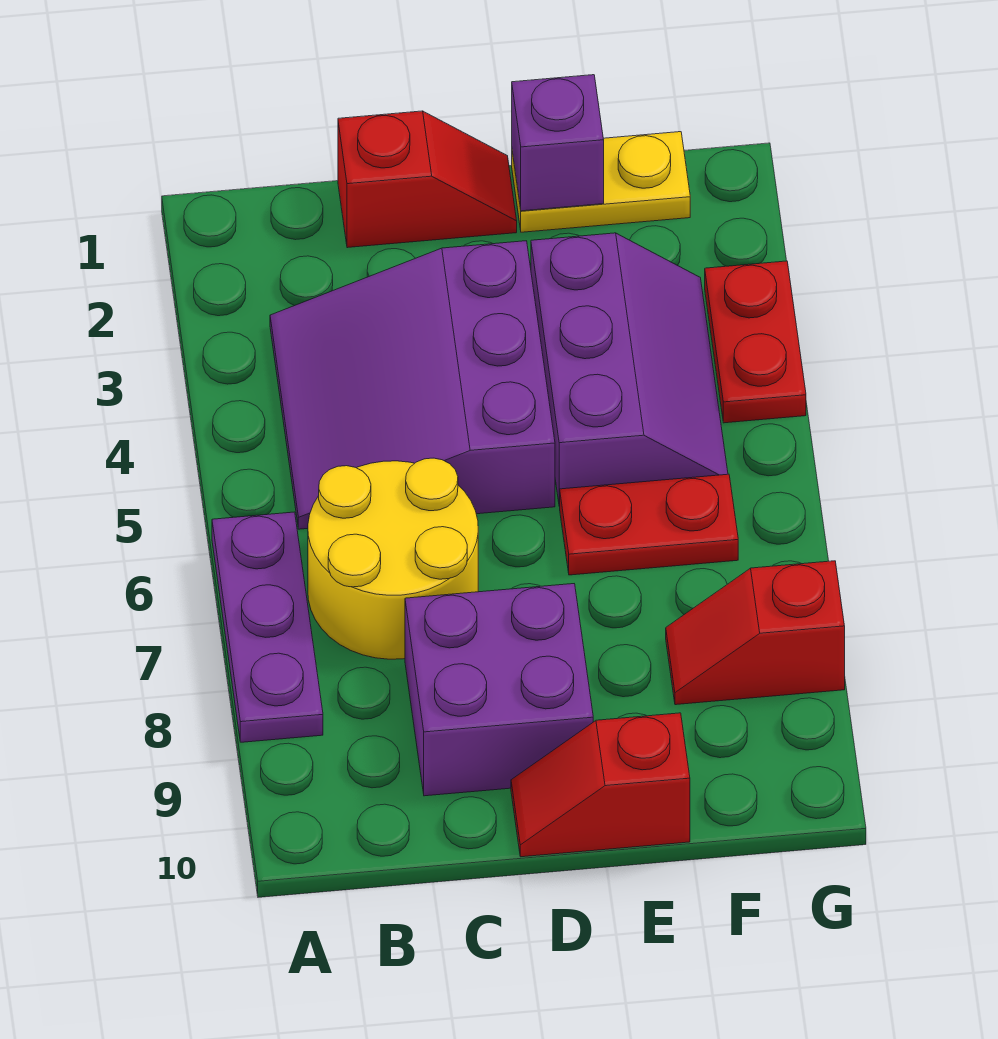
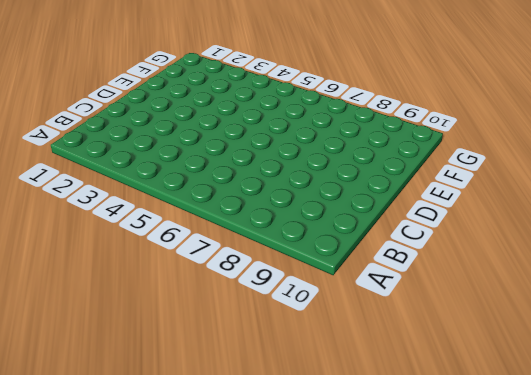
none -> purple 1x3 plate [212,512,323,742]
none -> purple 3x3 slope [270,241,555,529]
none -> yellow 2x2 round brick [308,458,478,659]

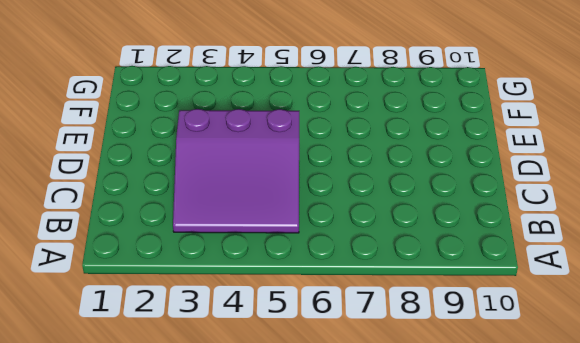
none -> purple 1x3 plate [212,512,323,742]
none -> yellow 2x2 round brick [308,458,478,659]
none -> red 1x2 slope [338,111,517,248]

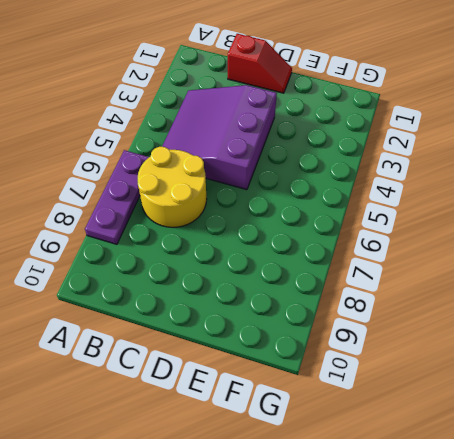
none -> purple 2x2 brick [405,584,593,796]
none -> red 1x2 slope [511,713,690,857]
none -> yellow 1x2 plate [512,132,690,232]

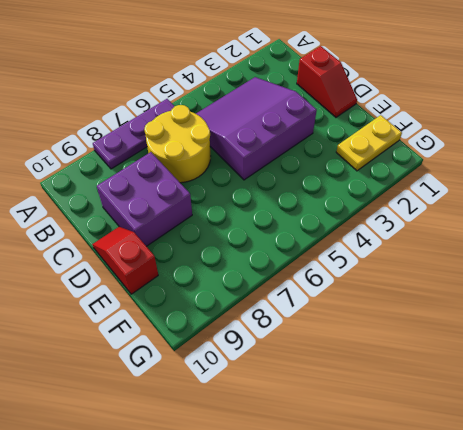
yellow 1x2 plate [336,115,402,171] -> yellow 1x2 plate turned to [512,132,690,232]
none -> purple 2x3 slope [531,233,728,506]
none -> red 1x2 plate [559,474,738,575]
none -> red 1x2 slope [666,561,845,705]

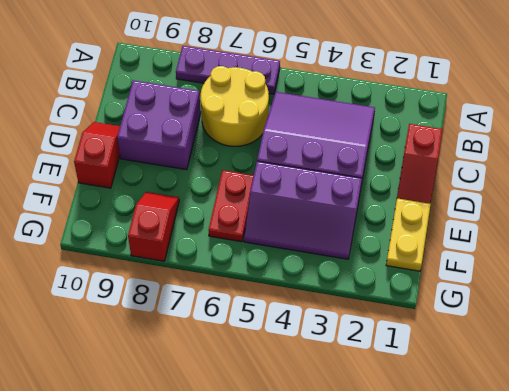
none -> red 1x2 plate [705,261,806,423]
none -> purple 1x1 brick [512,75,604,211]

